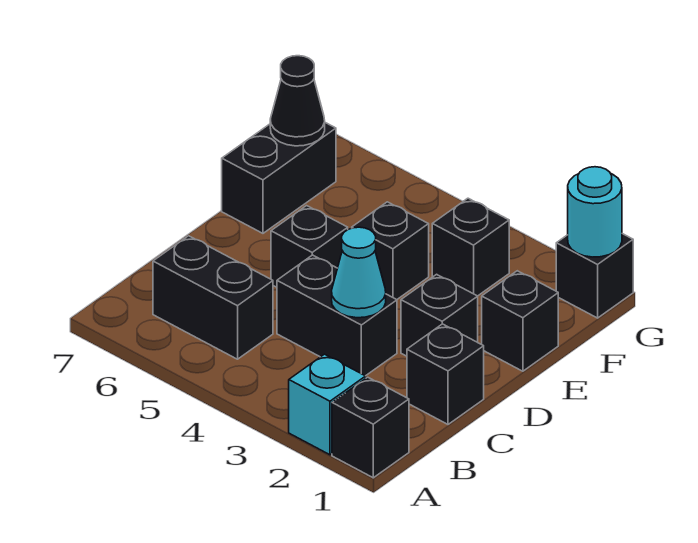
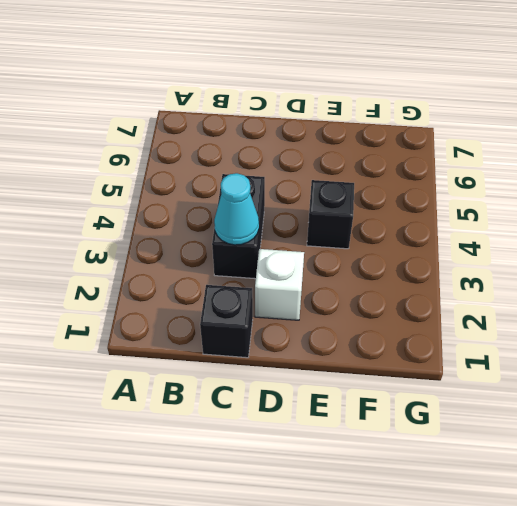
white 1x1 brick [255,249,304,320] -> black 1x1 brick [401,274,478,356]
none -> black 1x1 brick [332,377,409,478]
none -> cyan 1x1 brick [289,354,366,455]
none -> black 1x2 brick [153,236,273,359]

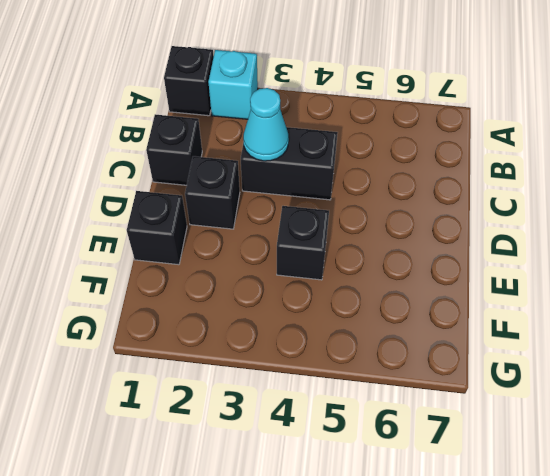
none -> black 1x2 brick [153,236,273,359]
none -> black 1x1 brick [271,206,348,287]
none -> black 1x2 brick [222,123,336,233]

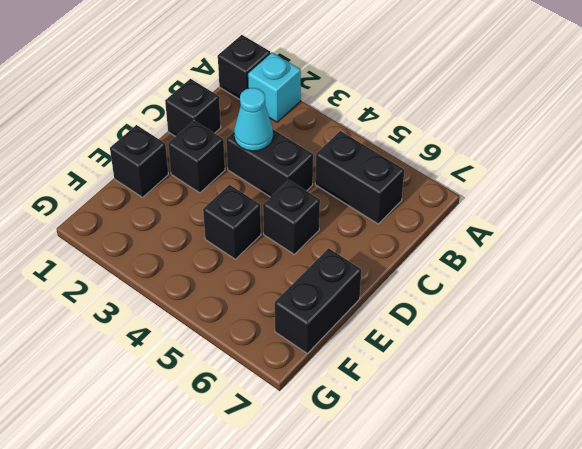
none -> black 1x1 brick [432,198,509,296]
none -> black 1x1 brick [556,234,633,318]
none -> black 1x1 cone [270,56,325,146]

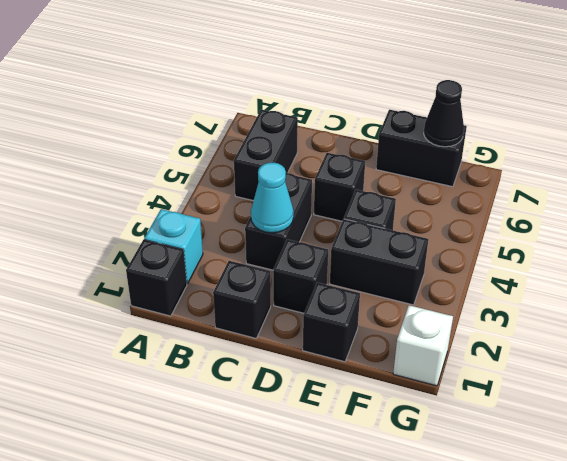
black 1x2 brick [330,219,428,305] -> black 1x1 brick [432,198,509,296]
white 1x1 brick [393,305,453,386] -> black 1x1 brick [556,234,633,318]
none -> cyan 1x1 round brick [568,167,622,257]

